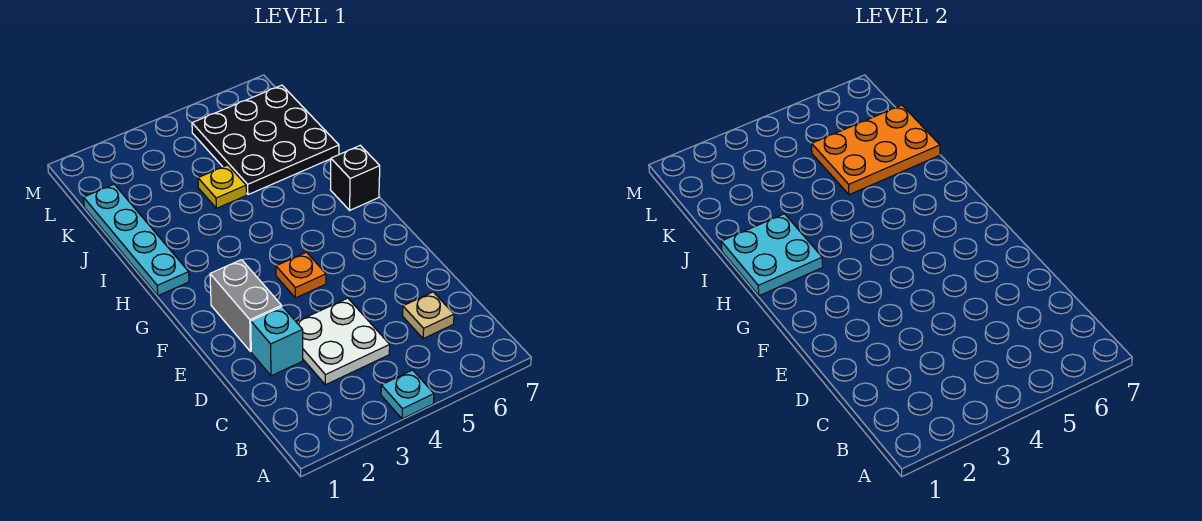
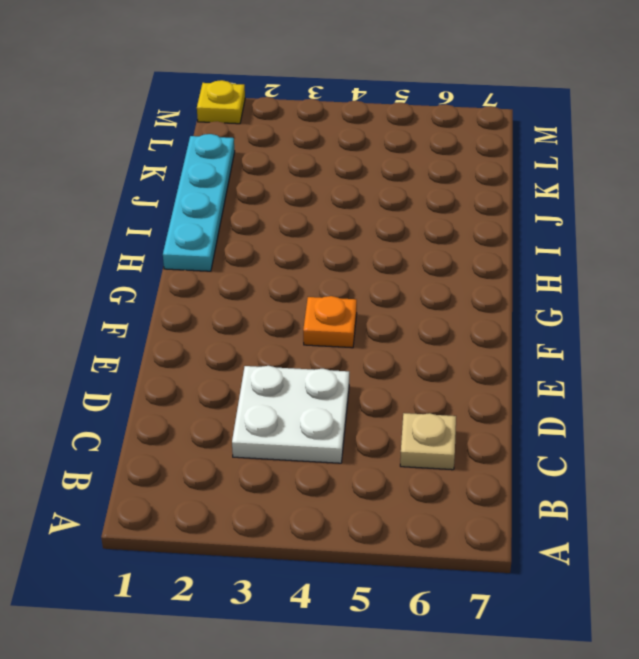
yellow 1x1 plate [197,80,245,124] -> yellow 1x1 plate moved to [198,165,246,208]
none -> cyan 1x1 plate [381,370,434,419]
none -> cyan 1x1 brick [251,306,303,376]
none -> grey 1x2 brick [210,260,282,352]

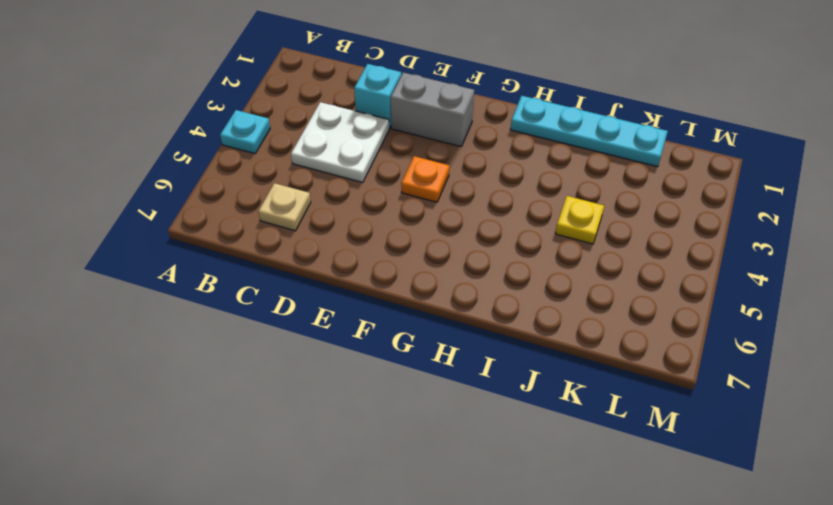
none -> black 1x1 brick [330,145,380,210]
none -> black 3x3 plate [192,85,339,195]
none -> cyan 2x2 plate [721,214,823,296]

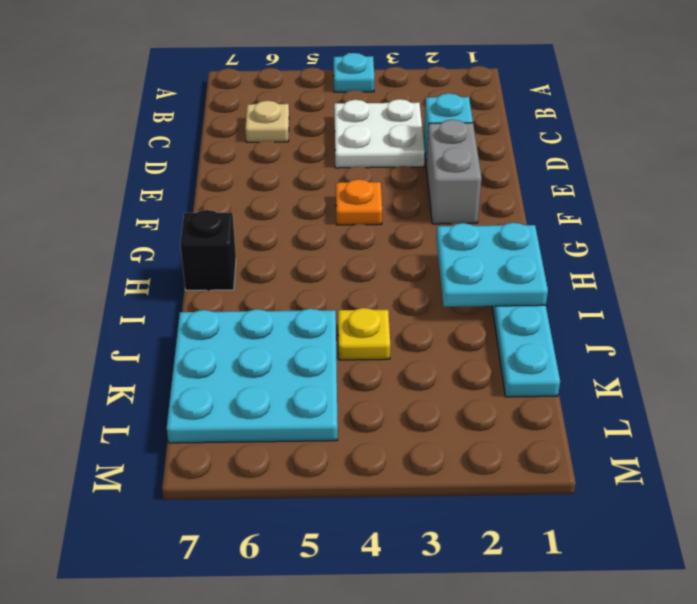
cyan 3x3 plate [167,309,338,443] -> black 3x3 plate [192,85,339,195]
none -> orange 2x3 plate [812,105,940,195]

